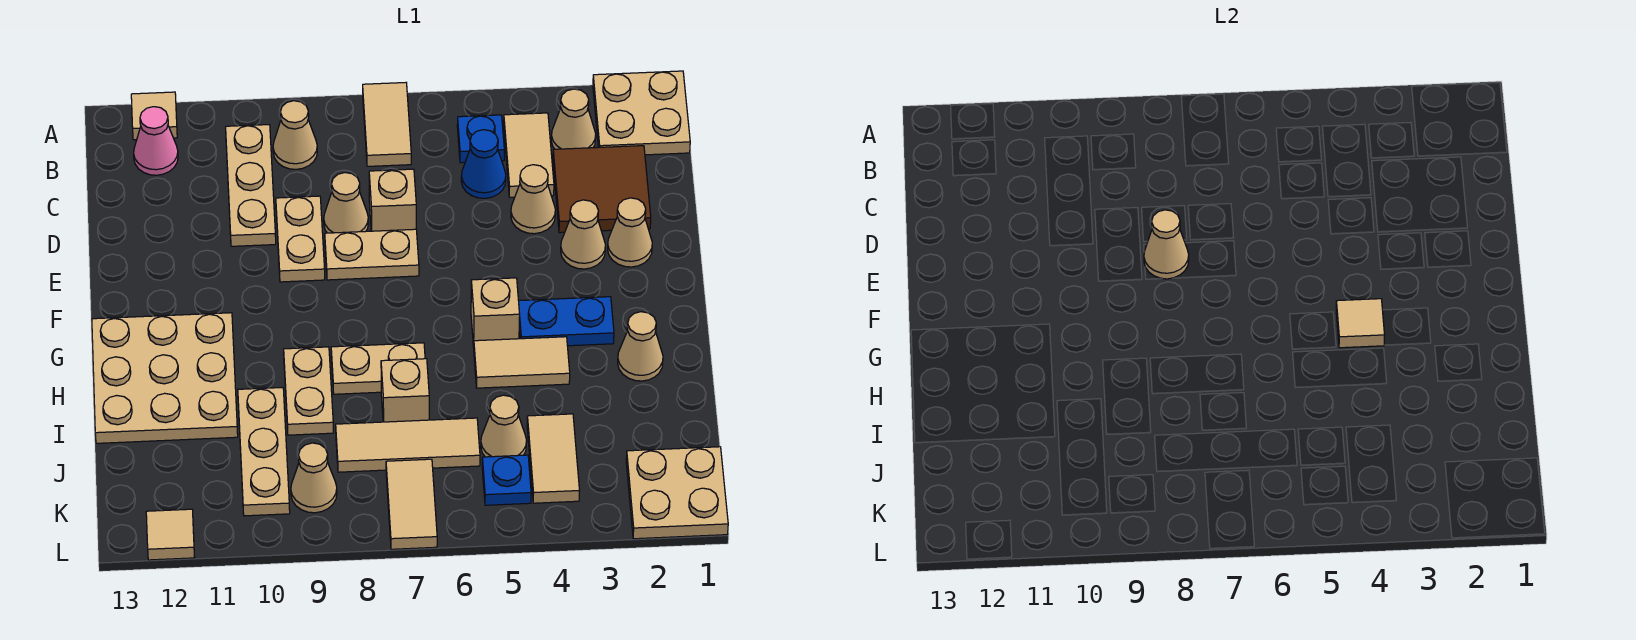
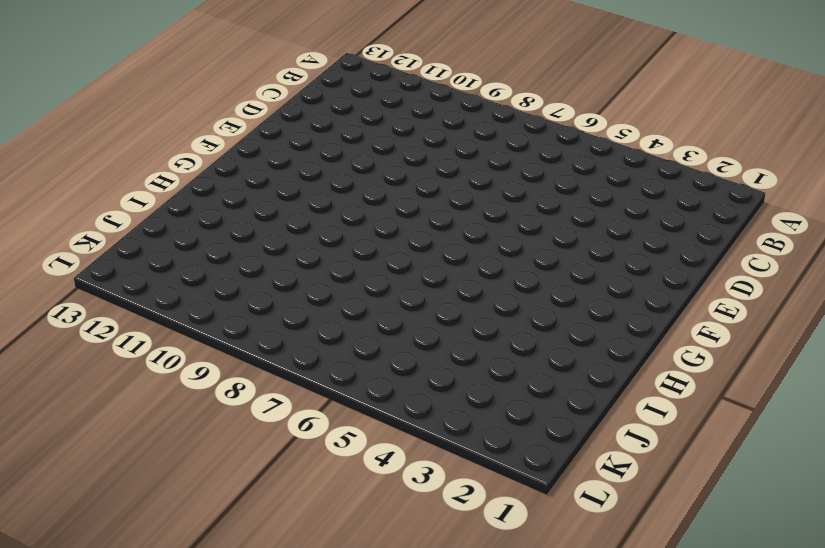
none -> tan 2x2 plate [593,71,690,155]
none -> tan 1x2 tile [363,83,411,166]
none -> tan 1x1 tile [131,92,177,140]
none -> tan 1x1 cone [551,89,596,149]

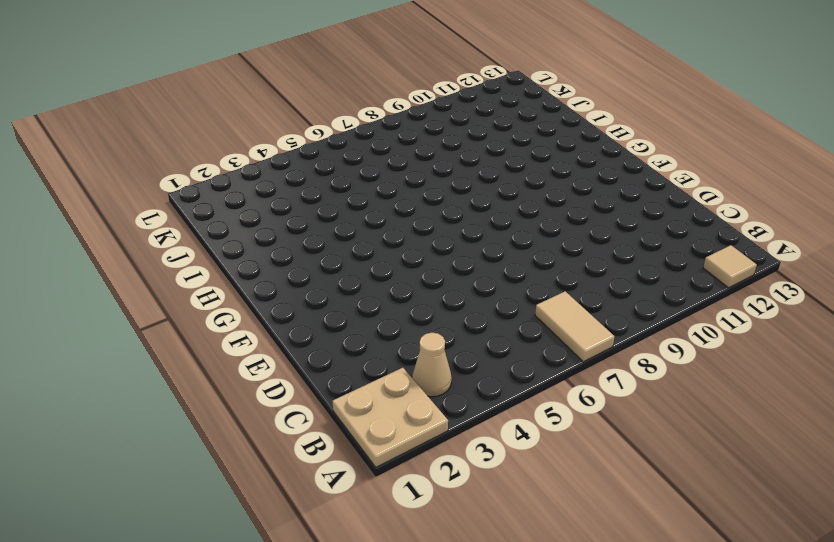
none -> tan 1x2 tile [504,113,554,197]
none -> blue 1x1 plate [457,115,504,163]
none -> tan 1x1 cone [273,101,317,169]
none -> tan 1x3 plate [226,125,276,246]

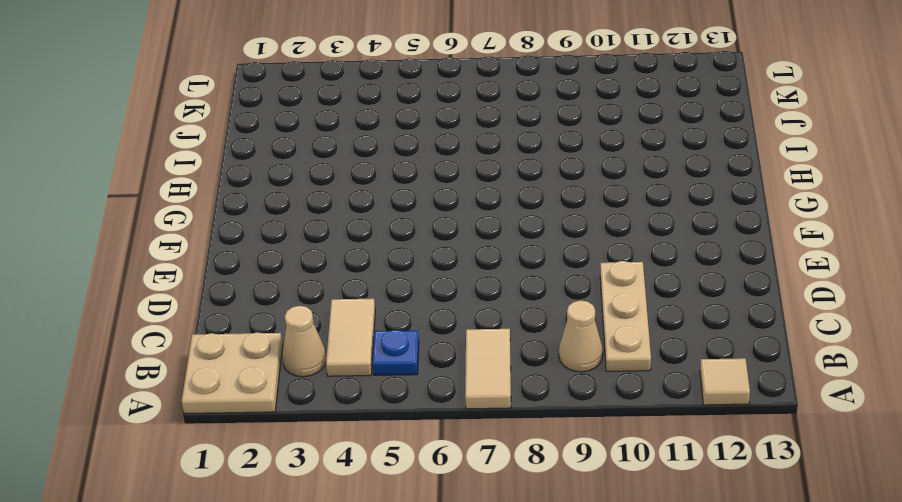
none -> pink 1x1 cone [134,107,178,175]
none -> brown 2x2 tile [553,146,651,233]
none -> blue 1x1 cone [461,130,506,198]
none -> tan 1x1 cone [511,165,555,234]

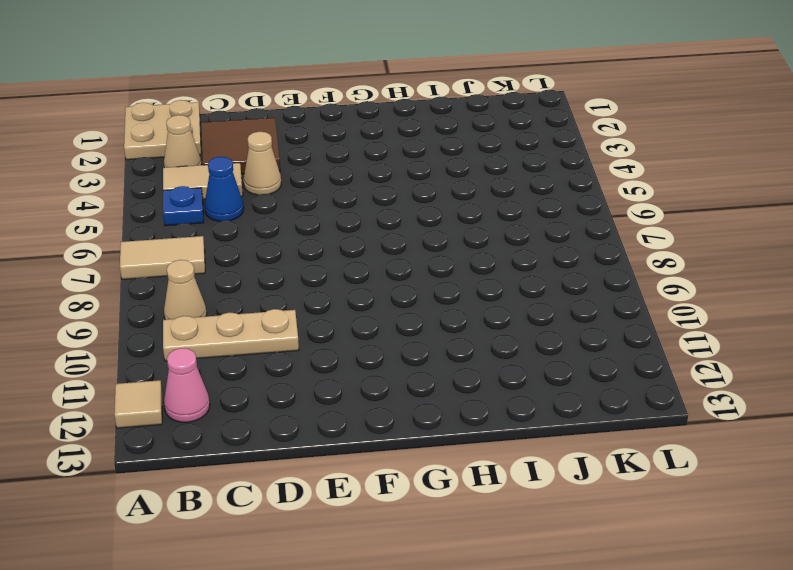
none -> tan 1x1 brick [369,169,416,231]
none -> tan 1x1 cone [324,173,368,233]
none -> tan 1x2 plate [276,196,325,282]
none -> tan 1x1 cone [608,198,652,267]

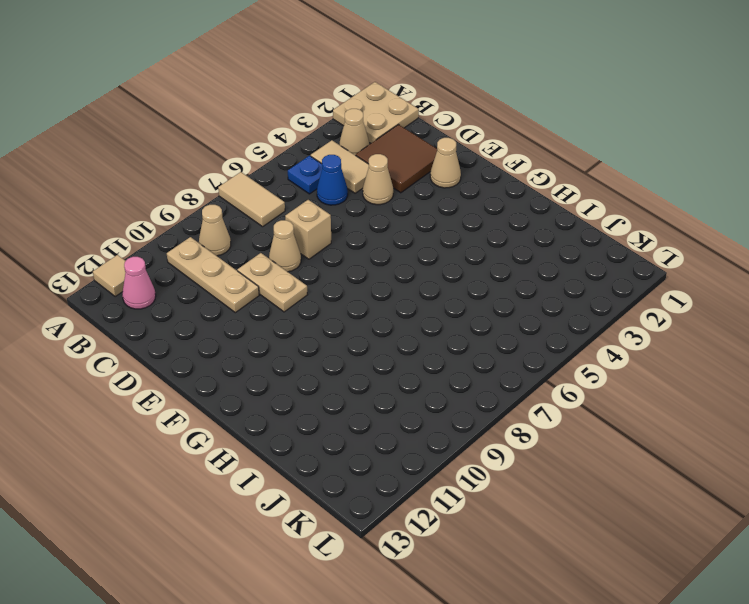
none -> tan 1x1 cone [561,200,605,269]
none -> tan 1x2 plate [325,229,419,280]
none -> blue 1x2 plate [519,297,614,346]
none -> tan 1x1 brick [471,278,520,347]

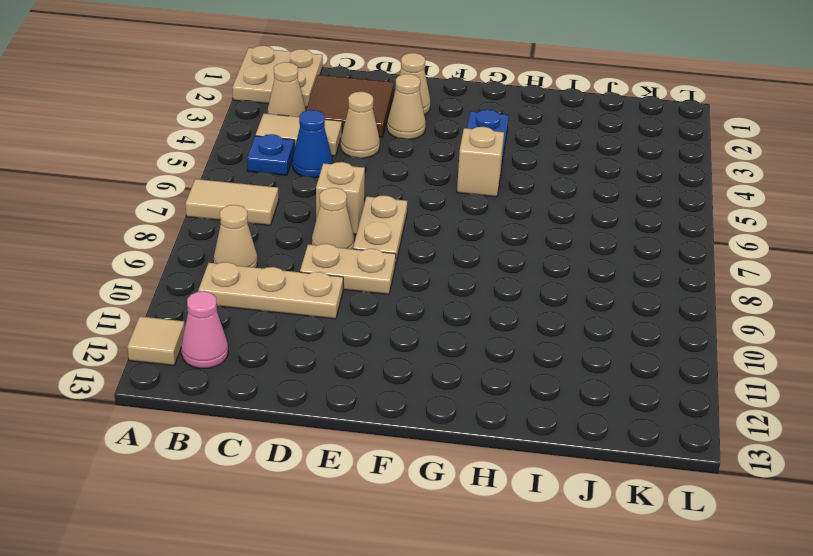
none -> tan 3x3 plate [92,313,238,443]
none -> tan 1x1 cone [618,312,663,381]
none -> tan 1x2 tile [474,337,570,388]
none -> tan 1x2 plate [331,343,425,394]

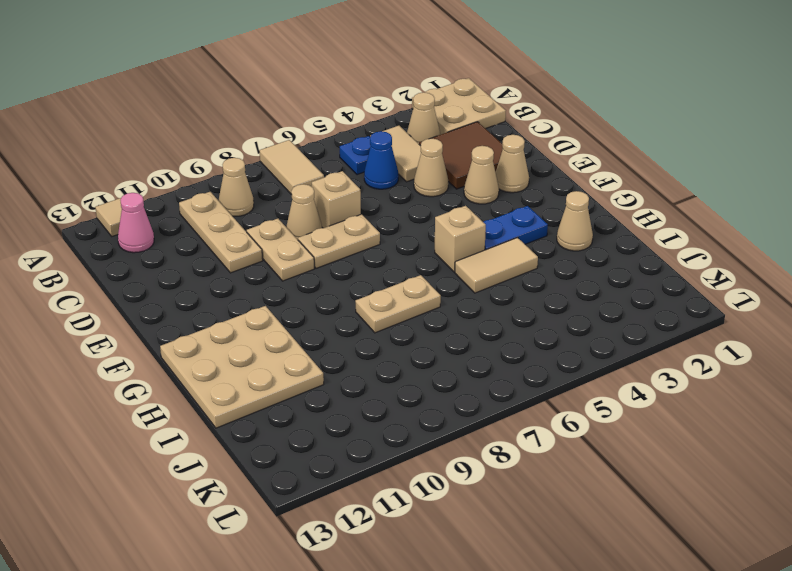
none -> tan 1x2 plate [284,347,333,435]
none -> tan 1x1 brick [381,359,429,422]
none -> tan 1x3 plate [238,387,290,516]
none -> tan 1x2 tile [527,414,580,503]

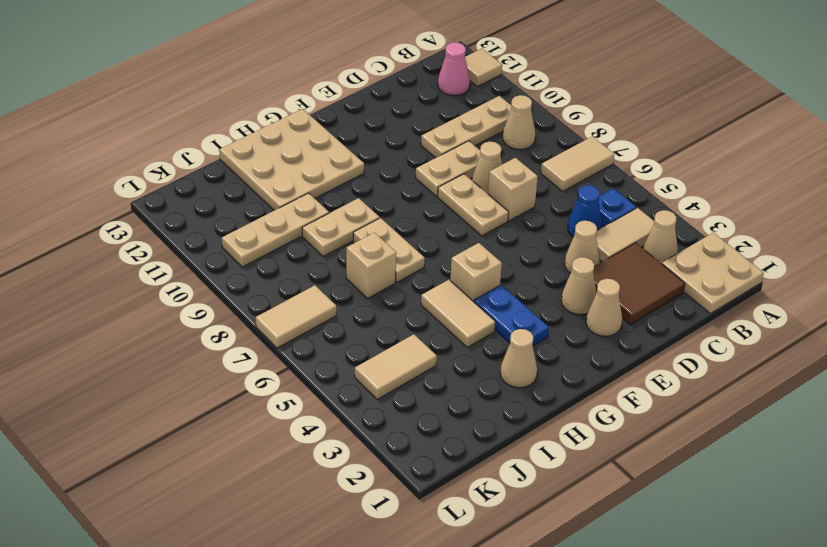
none -> tan 1x1 cone [481,395,527,457]
none -> tan 1x3 tile [336,418,480,472]
none -> tan 2x2 plate [626,447,728,539]
none -> blue 1x1 plate [482,455,531,505]

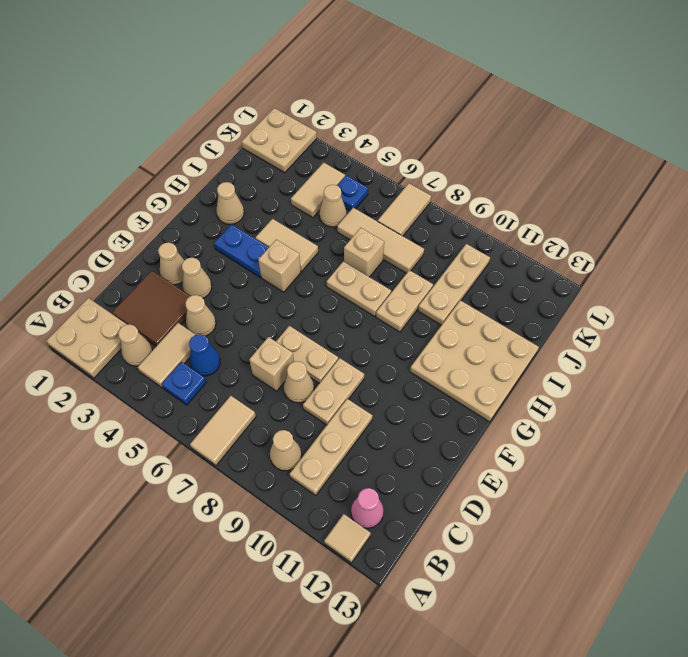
none -> tan 1x1 cone [291,443,337,513]
none -> tan 1x1 tile [146,509,195,560]
none -> tan 1x1 cone [1144,210,1189,279]
none -> tan 1x1 tile [1336,299,1385,348]

